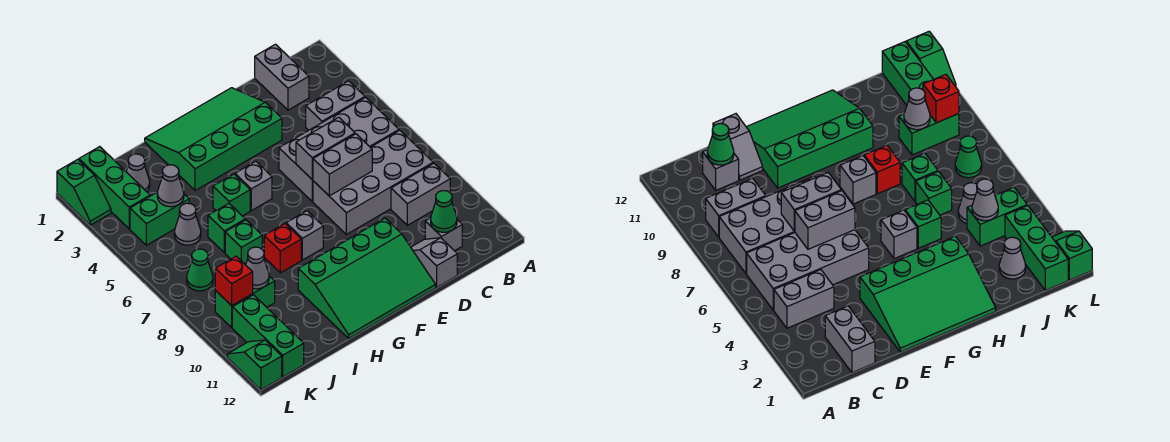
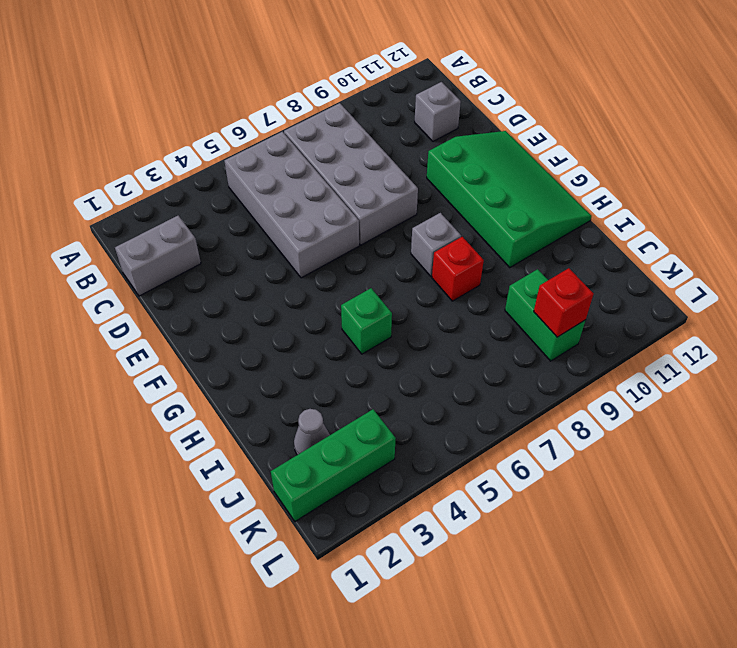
none -> grey 1x2 brick [306,81,365,130]
none -> grey 1x2 brick [391,163,450,225]
none -> grey 1x2 slope [411,238,457,287]
none -> green 3x4 slope [145,88,282,191]

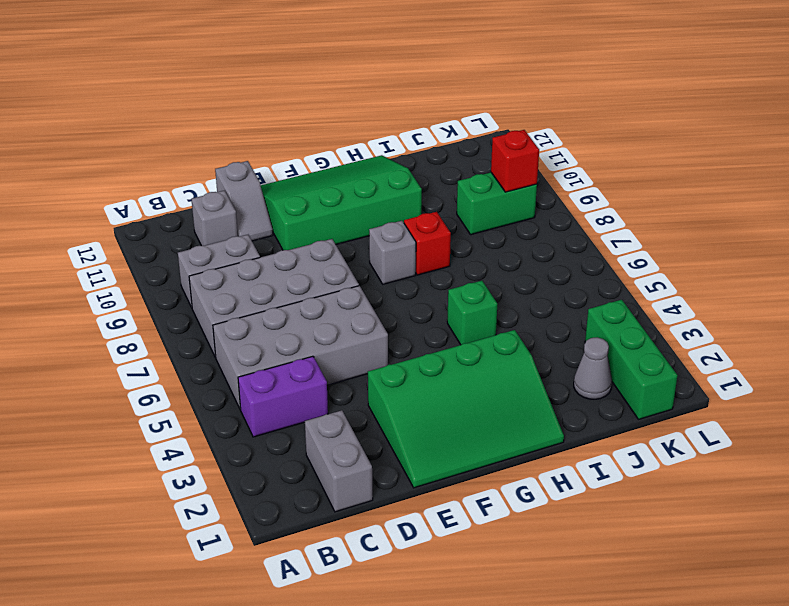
purple 1x2 brick [238,356,328,437] -> grey 1x2 brick [306,81,365,130]
none -> grey 1x1 brick [235,161,272,211]
none -> green 1x1 brick [208,204,245,253]
none -> green 1x1 brick [225,220,262,265]
none -> green 1x2 brick [130,192,189,245]

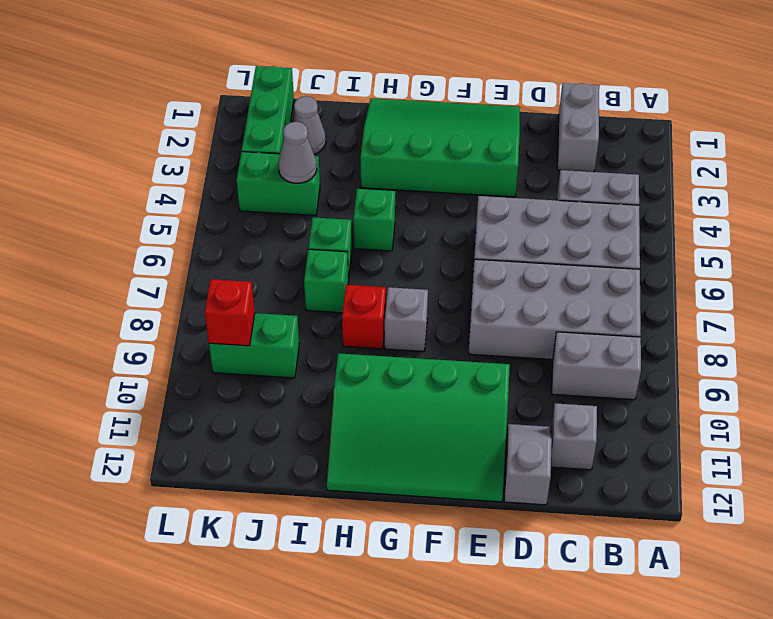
none -> grey 1x1 brick [235,161,272,211]
none -> grey 1x1 cone [174,203,201,245]
none -> green 1x1 cone [187,249,213,291]
none -> green 1x3 brick [232,295,304,377]

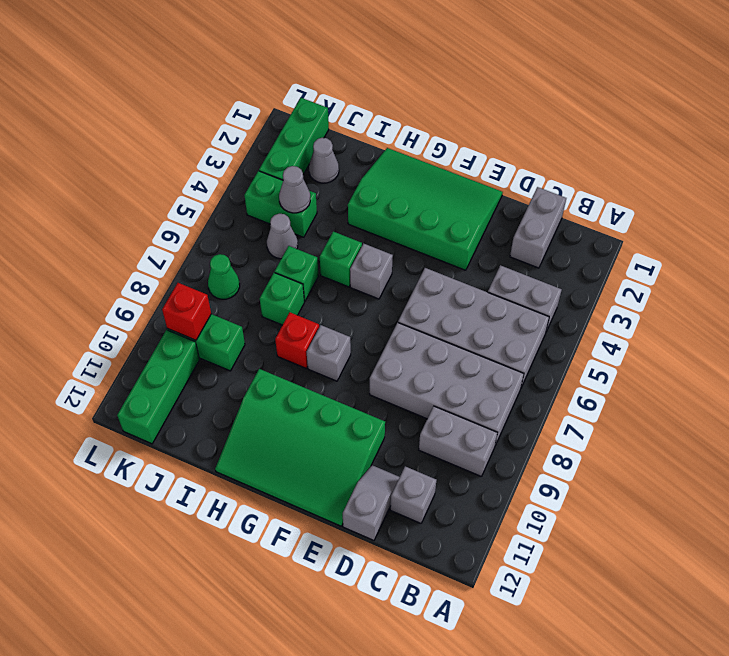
none -> green 1x2 slope [57,159,111,225]
none -> green 1x2 slope [228,340,282,390]
none -> green 1x1 cone [431,191,457,232]
none -> grey 1x2 brick [296,117,355,180]

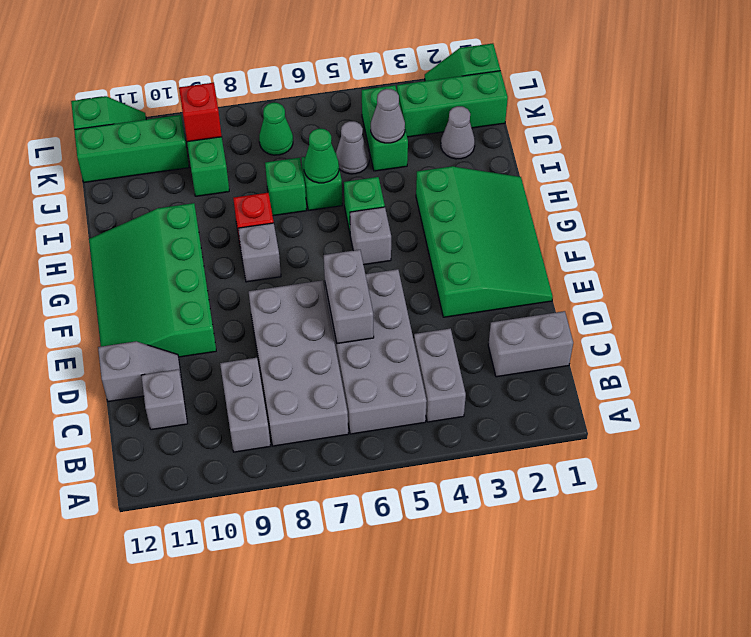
green 1x1 cone [304,129,339,183] -> green 1x1 cone moved to [431,191,457,232]
none -> grey 1x2 brick [313,134,372,196]
none -> grey 1x1 cone [246,247,269,289]

